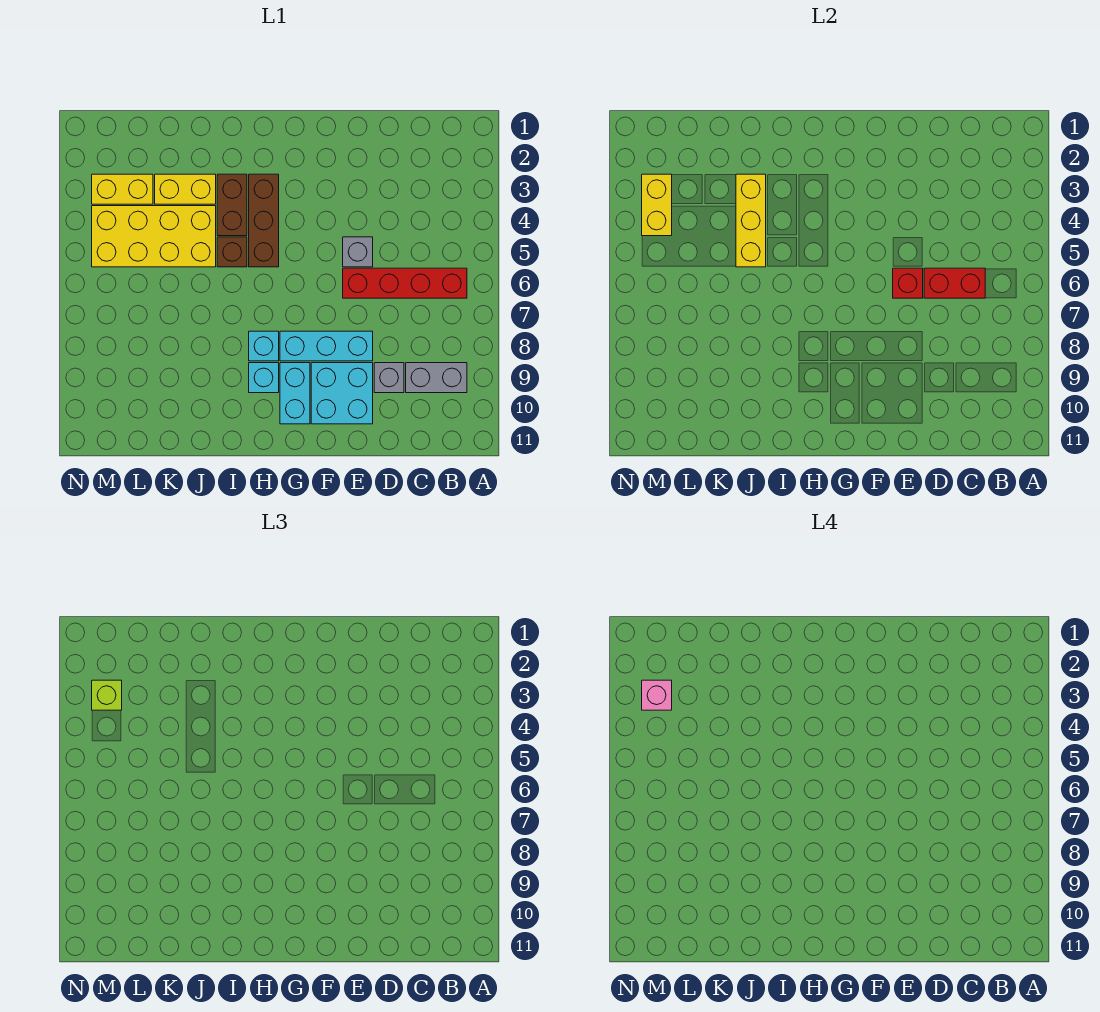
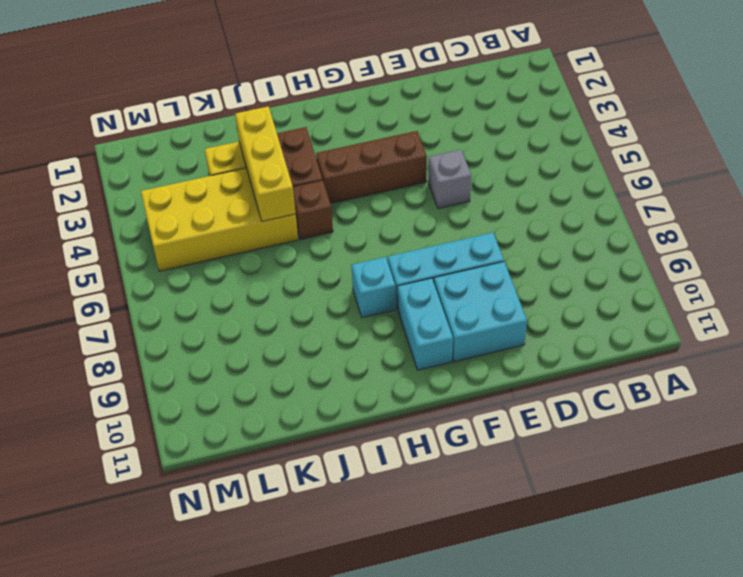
brown 1x3 brick [316,131,427,204] -> brown 1x3 brick turned to [249,174,279,267]
none -> red 1x4 brick [343,268,467,298]
none -> grey 1x2 brick [406,363,467,393]
none -> grey 1x1 brick [374,363,404,393]

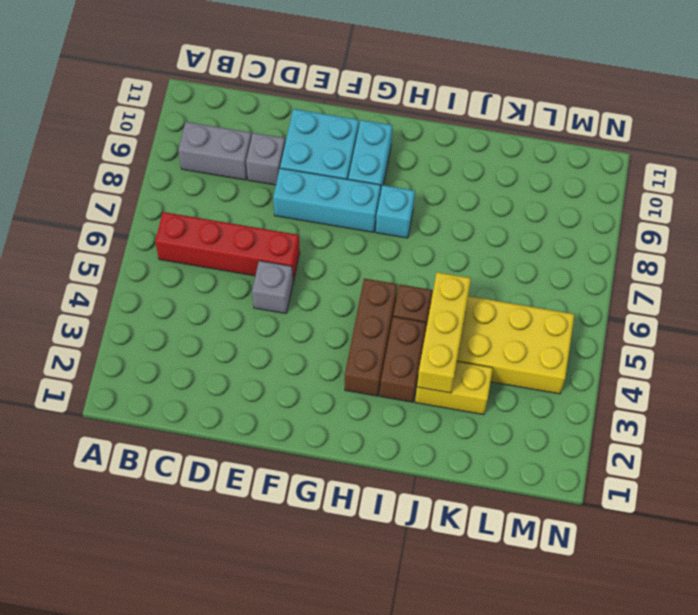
none -> cyan 1x1 brick [249,363,279,393]
none -> yellow 1x2 brick [92,174,153,204]
none -> red 1x2 brick [924,268,985,298]

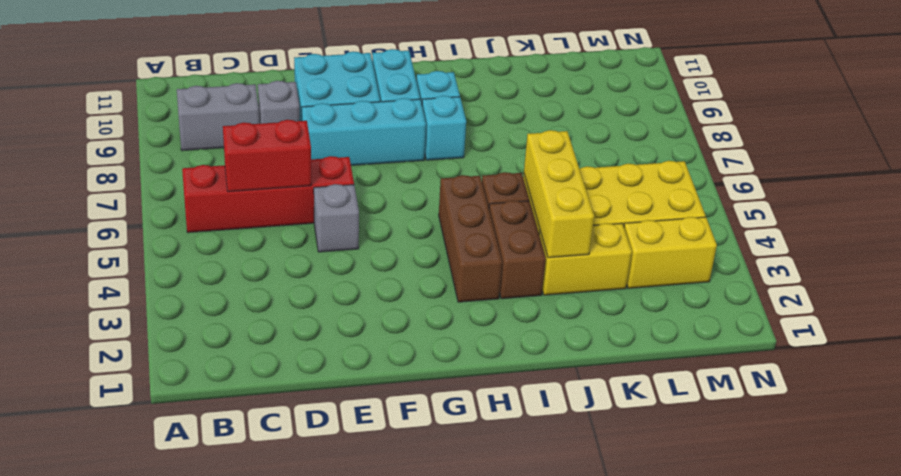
none -> red 1x1 brick [893,268,923,298]
none -> yellow 1x2 brick [642,174,672,236]
none -> lime 1x1 brick [92,680,122,710]

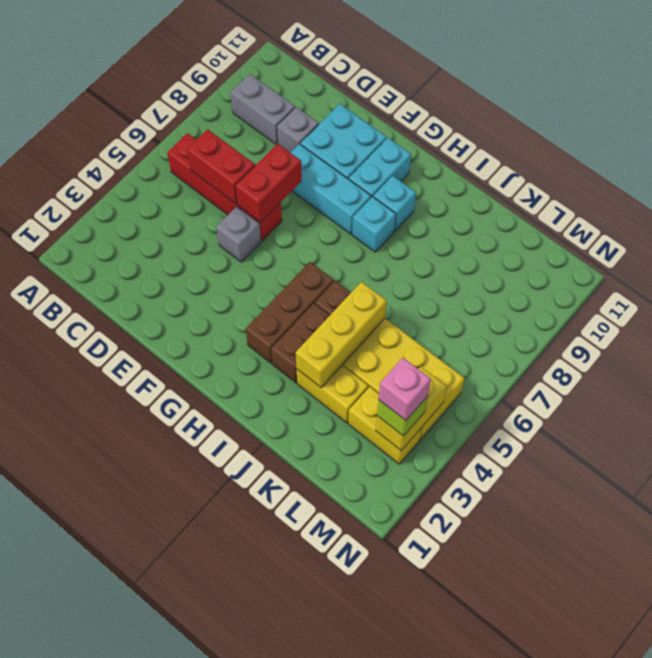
red 1x2 brick [235,144,302,222] -> red 1x1 brick [893,268,923,298]

